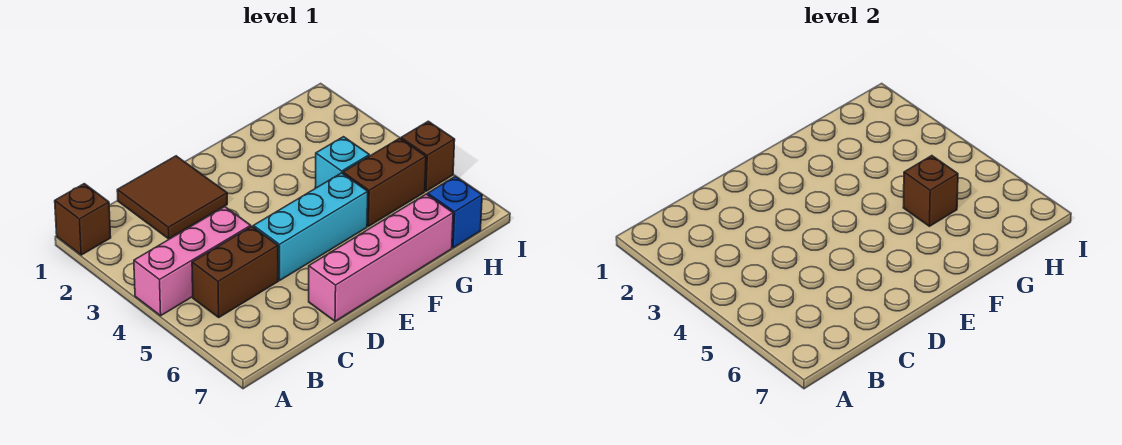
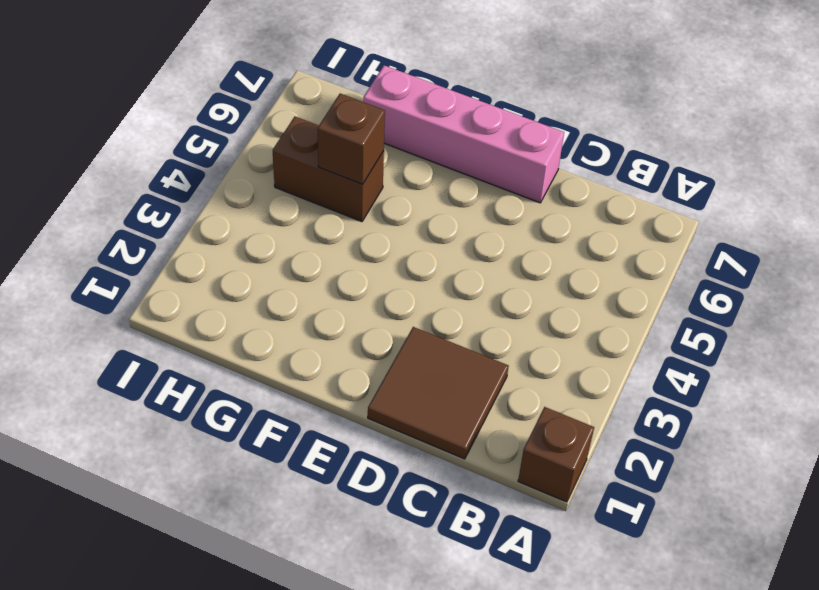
none -> pink 1x3 brick [134,207,251,316]
none -> brown 1x2 brick [192,227,278,317]

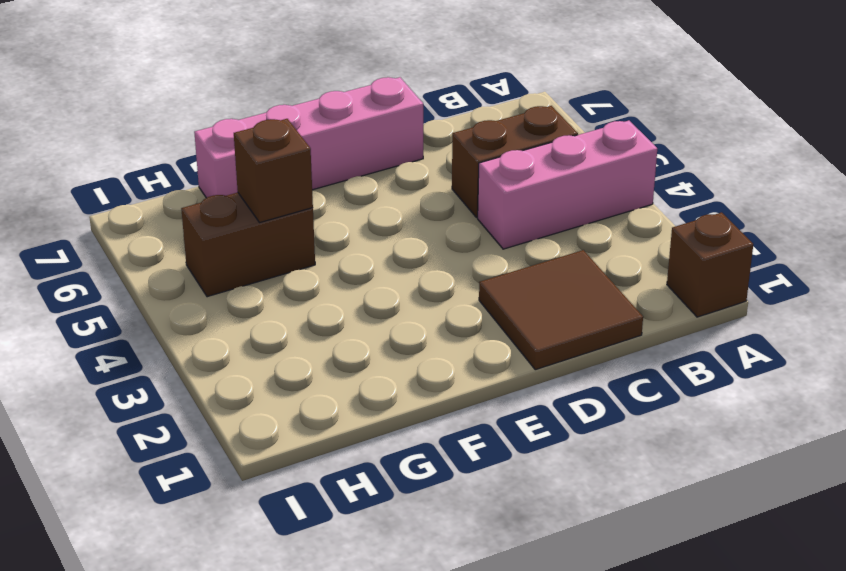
none -> cyan 1x3 brick [253,173,368,280]
none -> cyan 1x1 brick [315,137,369,188]

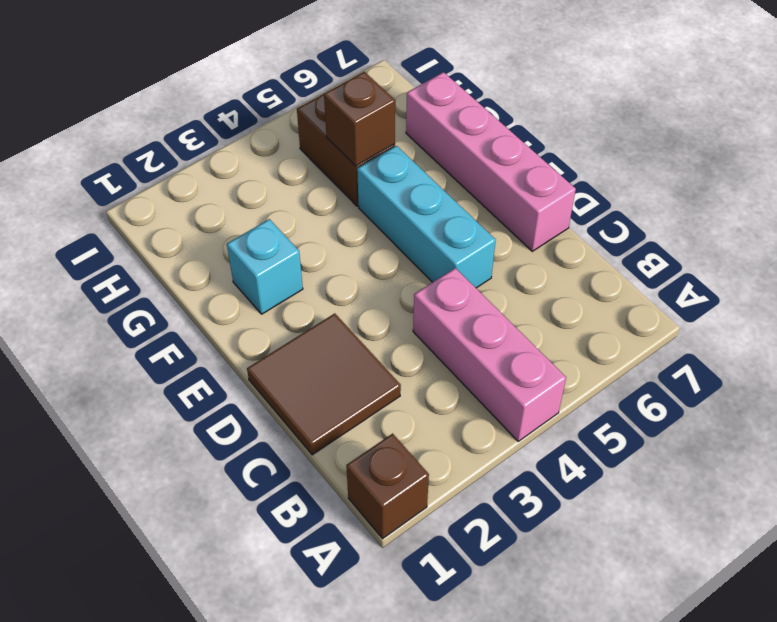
cyan 1x1 brick [227,219,303,314] -> cyan 1x1 brick moved to [315,137,369,188]
none -> brown 1x2 brick [192,227,278,317]
none -> blue 1x1 brick [428,177,482,248]

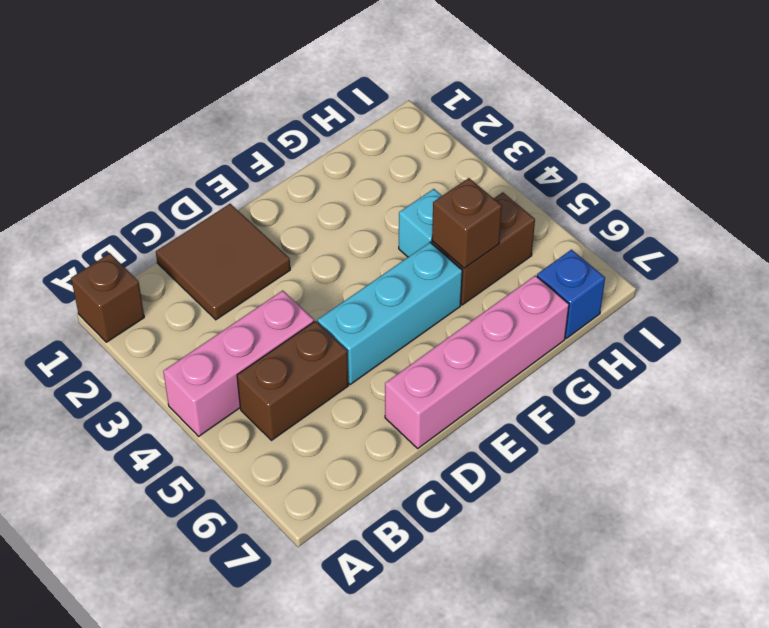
none -> brown 1x1 brick [401,121,455,191]

